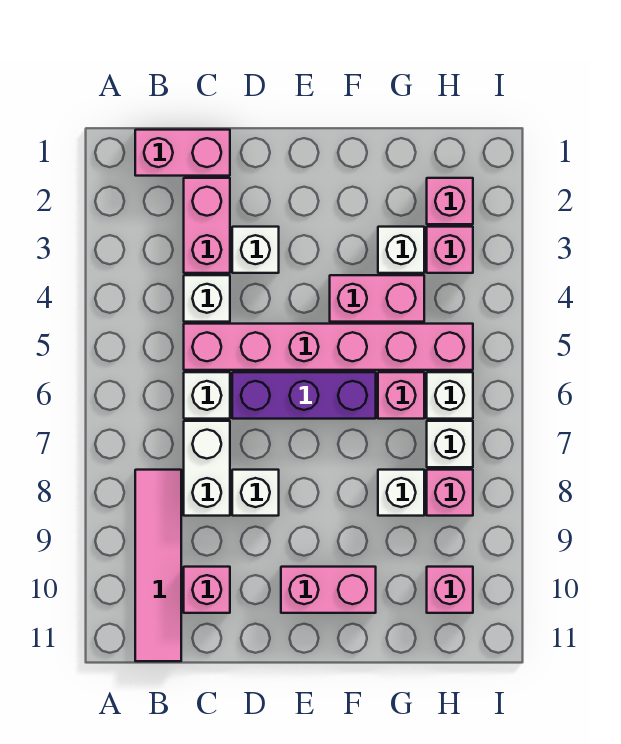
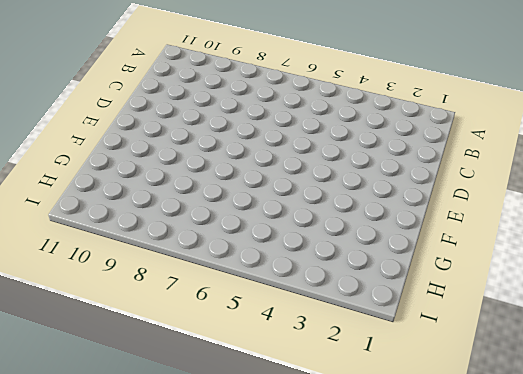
none -> pink 1x2 brick [135,130,230,176]
none -> pink 1x4 tile [135,470,181,661]
none -> pink 1x2 brick [184,178,230,273]

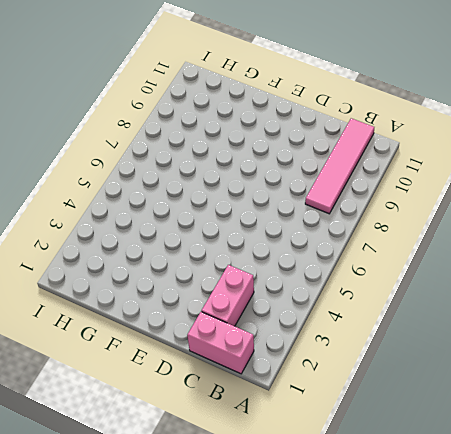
none -> white 1x1 brick [184,275,230,322]
none -> pink 1x6 brick [184,324,473,370]
none -> white 1x1 brick [184,372,230,419]

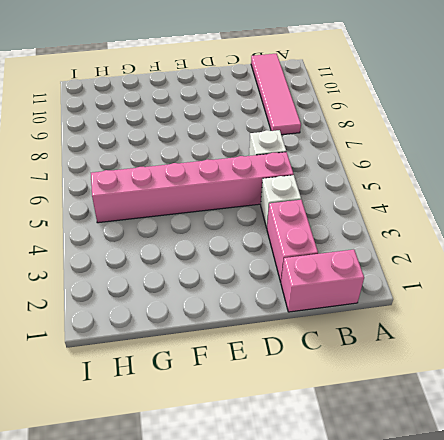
none -> white 1x2 brick [184,421,230,516]
none -> pink 1x1 brick [184,567,230,613]
none -> white 1x1 brick [232,227,279,273]

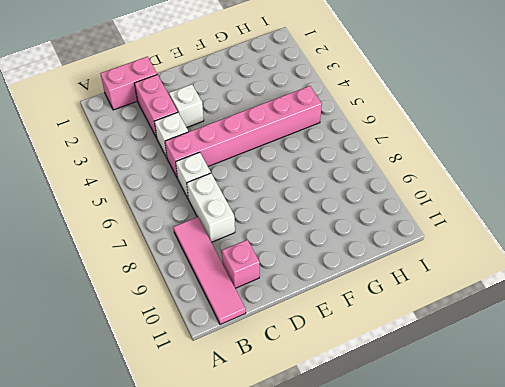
none -> purple 1x3 brick [232,372,376,419]
none -> white 1x1 brick [232,470,279,516]
none -> pink 1x2 brick [281,567,376,613]

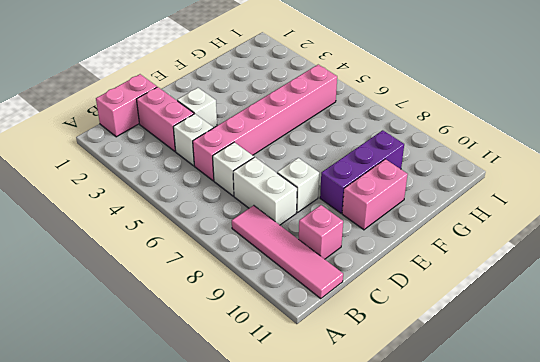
purple 1x3 brick [320,130,404,213] -> purple 1x3 brick moved to [232,372,376,419]
none -> pink 1x2 brick [330,275,424,322]
none -> white 1x1 brick [378,227,424,273]
none -> pink 1x1 brick [378,372,424,419]

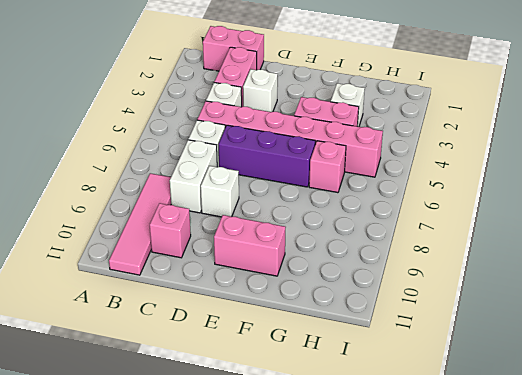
none -> white 1x1 brick [378,470,424,516]
none -> pink 1x1 brick [427,178,473,224]
none -> pink 1x1 brick [427,227,473,273]

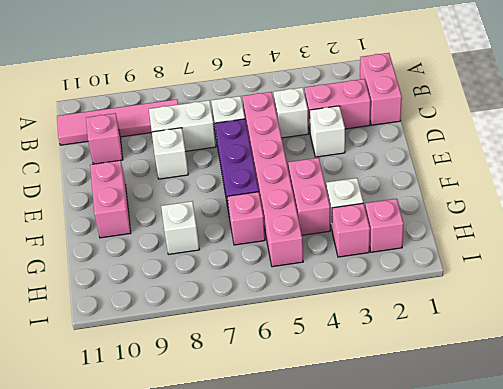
none -> white 1x1 brick [427,372,473,419]
none -> white 1x1 brick [427,421,473,467]
none -> pink 1x1 brick [427,470,473,516]

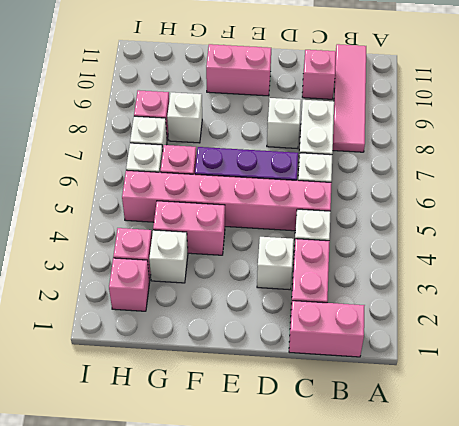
none -> pink 1x1 brick [427,567,473,613]

